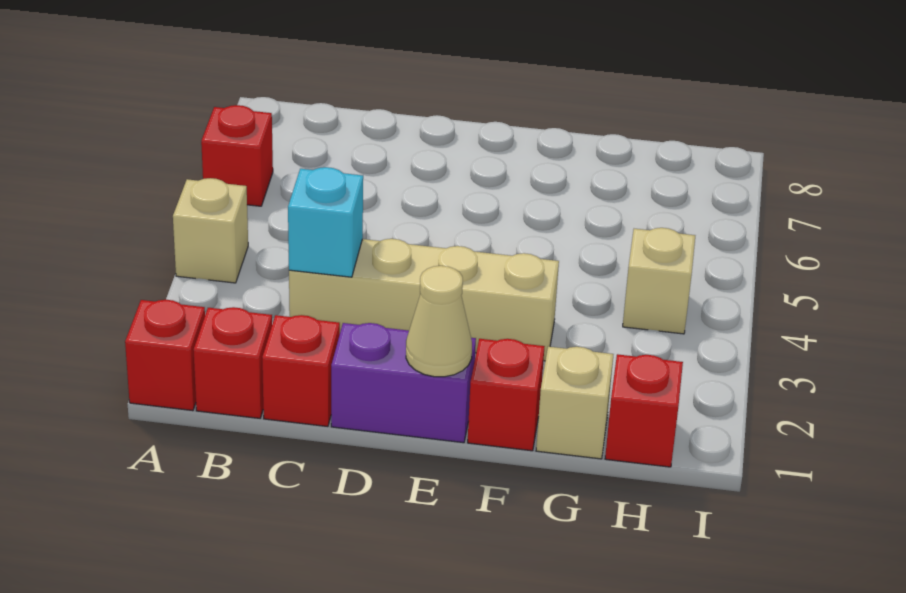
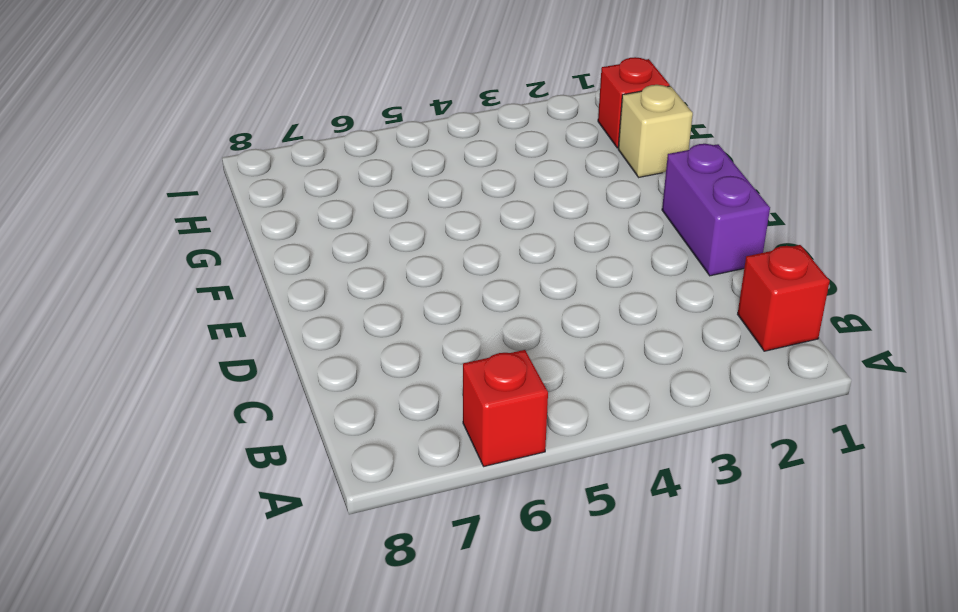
none -> red 1x1 brick [125,300,205,411]
none -> tan 1x1 brick [173,178,248,283]
none -> red 1x1 brick [262,315,340,426]

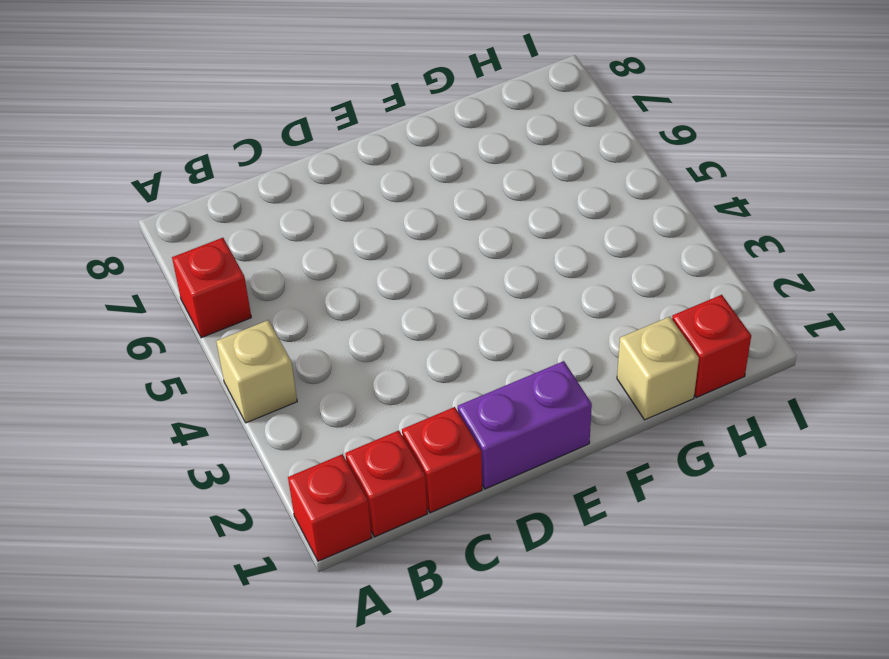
none -> tan 1x4 brick [289,239,559,361]
none -> red 1x1 brick [468,339,545,451]
none -> tan 1x1 brick [623,228,695,334]

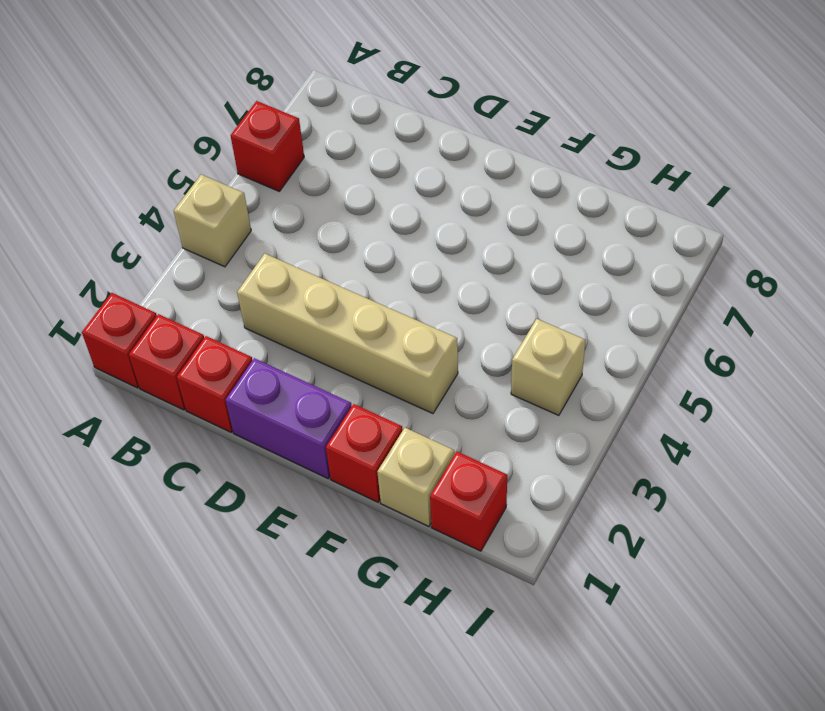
none -> cyan 1x1 brick [288,167,363,277]
none -> tan 1x1 cone [406,266,472,377]

